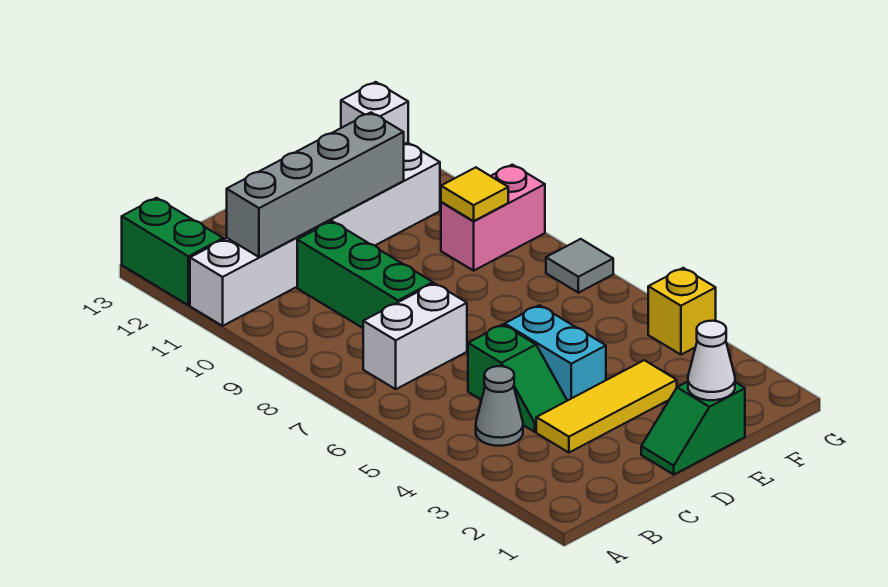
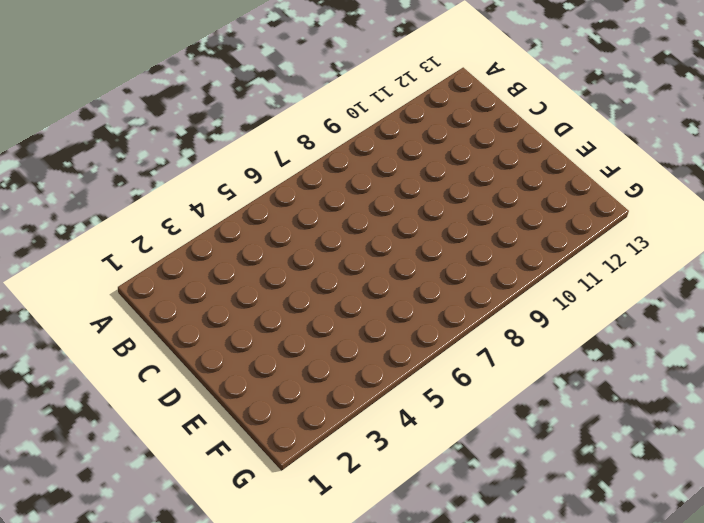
none -> white 1x6 brick [190,143,440,326]
none -> green 1x2 brick [122,198,223,305]
none -> grey 1x1 cone [476,366,523,446]

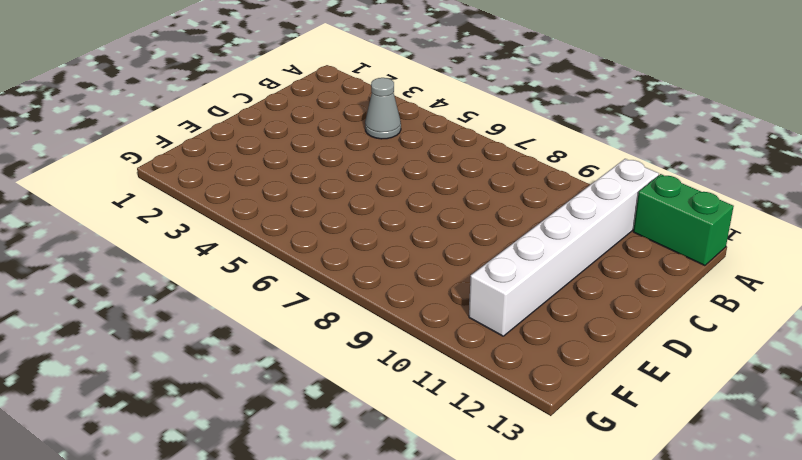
none -> white 1x2 brick [363,283,467,389]
none -> yellow 1x3 tile [536,360,677,453]
none -> green 1x2 slope [468,325,567,432]

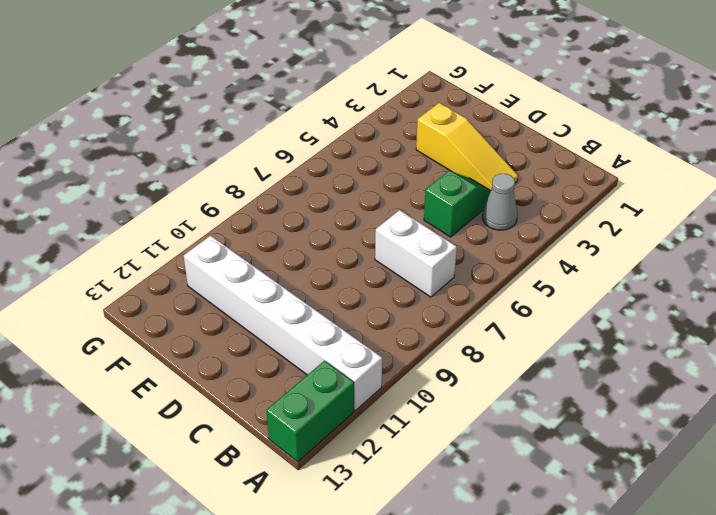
yellow 1x3 slope [416,103,518,191] -> yellow 1x3 tile [536,360,677,453]
none -> green 1x3 brick [297,221,433,328]
none -> green 1x2 slope [641,382,745,474]
none -> cyan 1x2 brick [505,305,606,401]

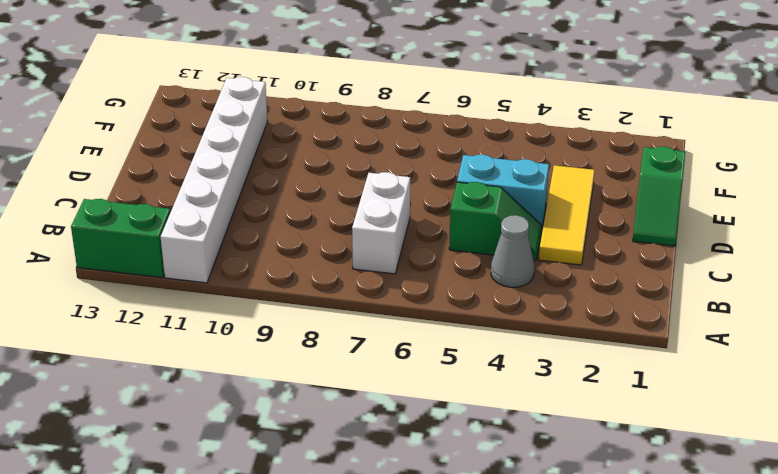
none -> green 1x3 brick [297,221,433,328]
none -> pink 1x2 brick [441,165,545,271]
none -> yellow 1x1 brick [648,268,716,355]

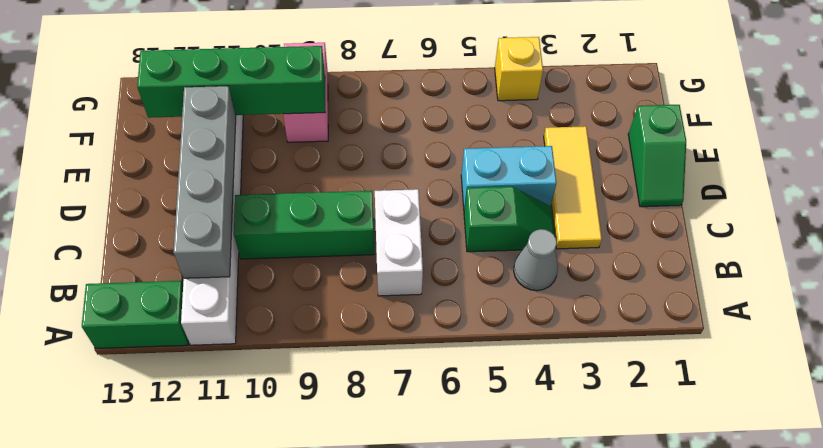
green 1x4 brick [137,46,325,118] -> yellow 1x1 tile [441,167,508,221]
none -> grey 1x1 tile [546,239,613,293]
none -> white 1x1 brick [341,82,408,144]
none -> white 1x1 cone [688,321,735,400]

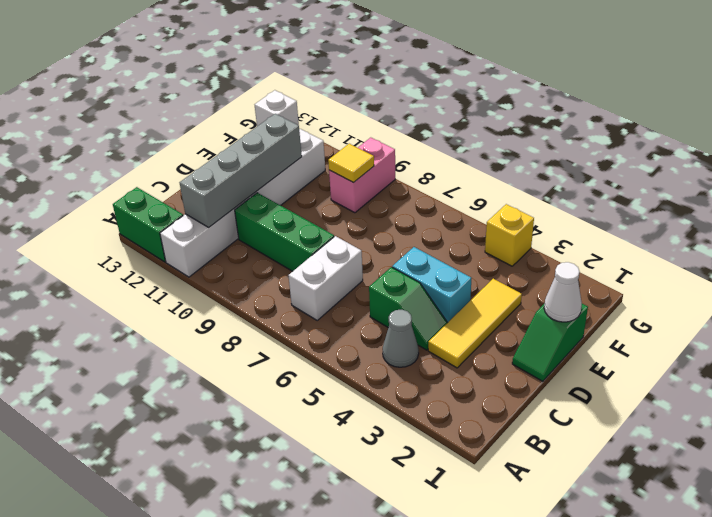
none -> grey 1x1 tile [546,239,613,293]

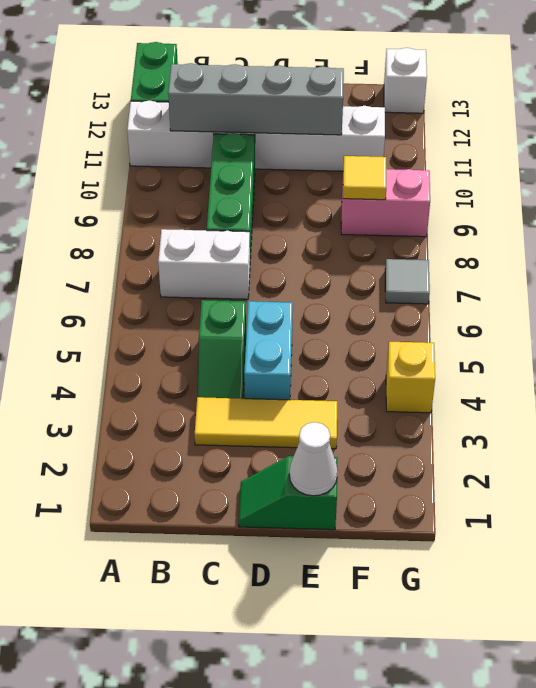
none -> grey 1x1 cone [476,366,523,446]

